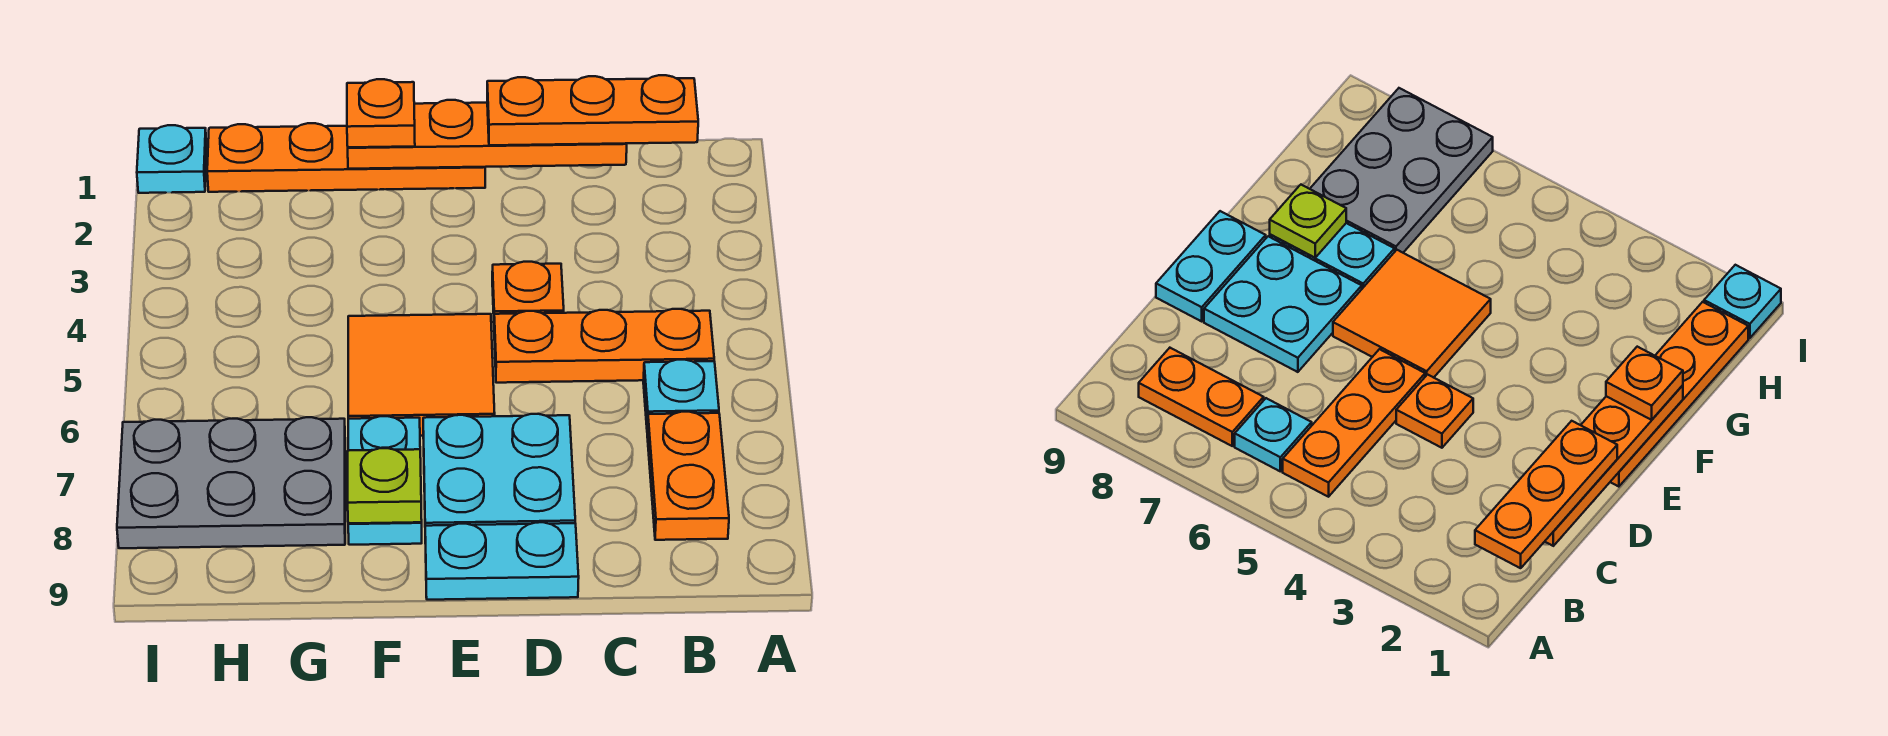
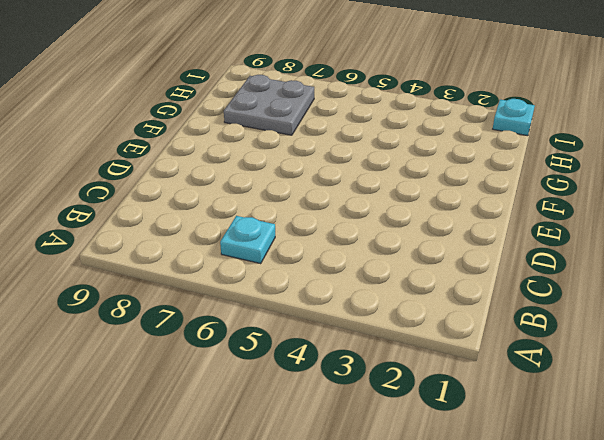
grey 2x2 plate [224,75,314,135] -> grey 2x3 plate [117,417,345,548]
none -> orange 1x3 plate [494,309,714,383]
none -> orange 1x2 plate [647,412,729,540]
none -> orange 1x1 plate [492,262,564,314]

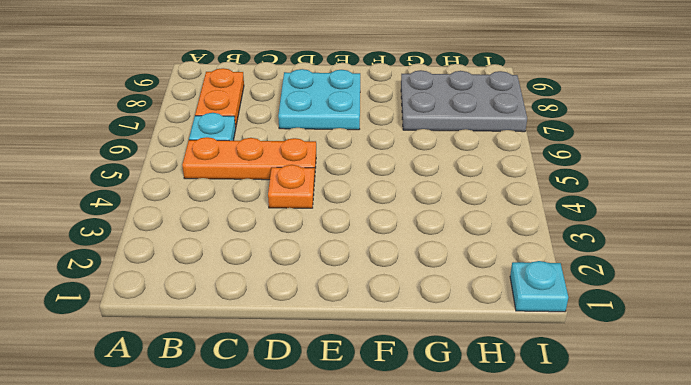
none -> cyan 1x2 plate [425,522,579,600]
none -> orange 1x4 plate [207,123,485,192]
none -> orange 2x2 tile [348,314,495,436]

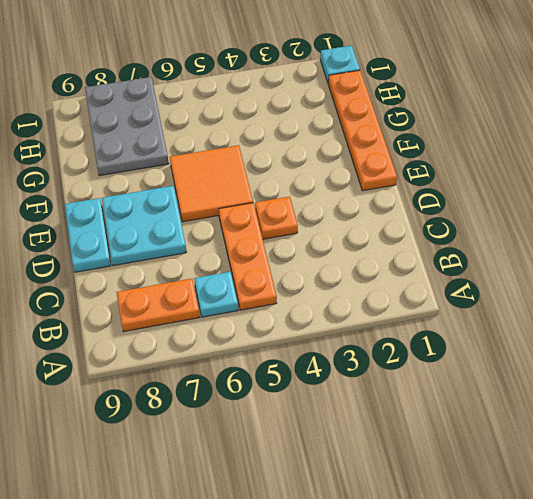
none -> cyan 1x2 plate [348,416,422,545]
none -> orange 1x4 plate [348,100,627,169]
none -> lime 1x1 plate [348,448,422,524]

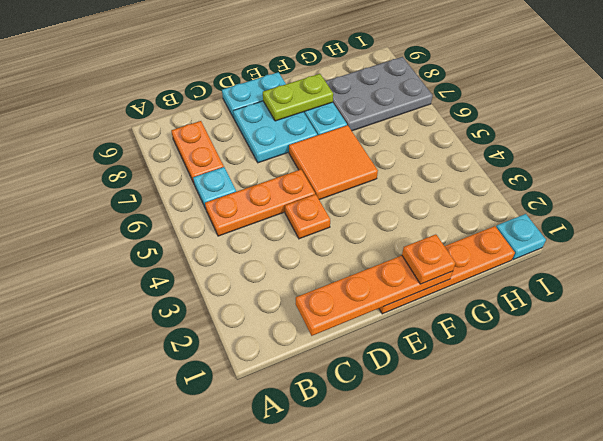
lime 1x2 plate [263,74,333,121] -> lime 1x1 plate [348,448,422,524]
none -> orange 1x3 plate [487,75,698,145]

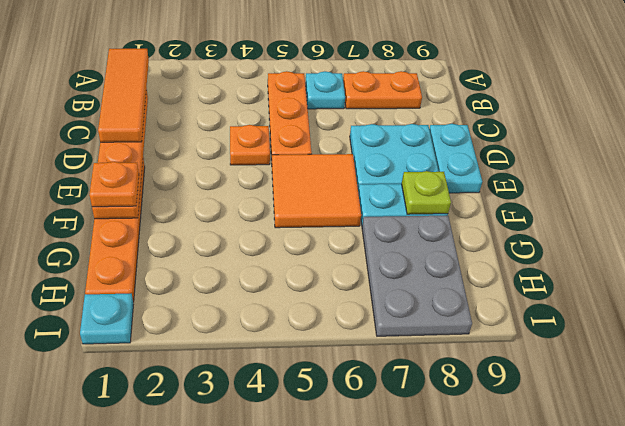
orange 1x3 tile [98,49,149,142] -> orange 1x3 plate [487,75,698,145]

